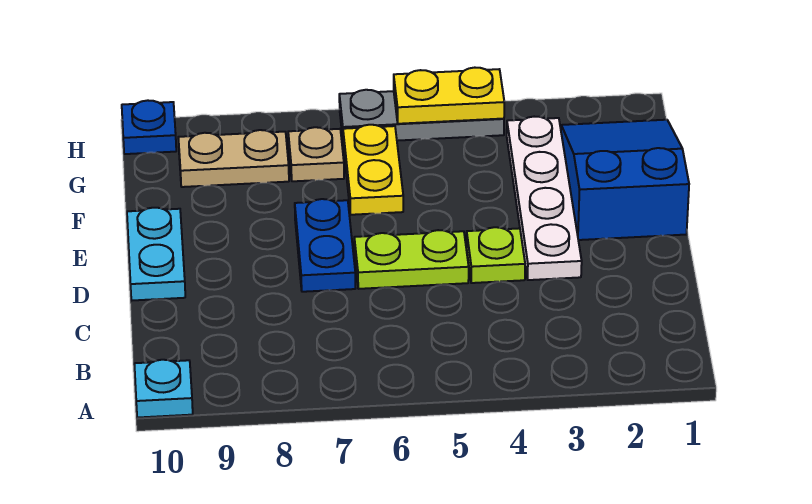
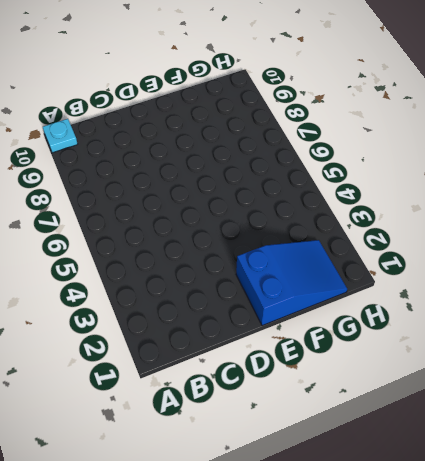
none -> white 1x4 plate [507,117,582,280]
none -> lime 1x1 plate [466,227,525,283]
none -> lime 1x2 plate [354,230,469,289]

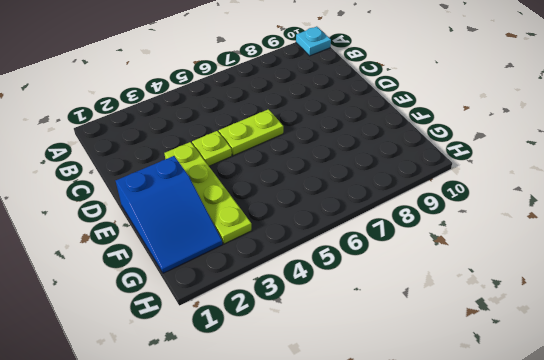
lime 1x4 plate [165,142,252,244] -> white 1x4 plate [507,117,582,280]
none -> blue 1x2 plate [295,199,356,292]
none -> cyan 1x2 plate [127,208,185,300]
none -> yellow 1x2 plate [343,125,403,215]

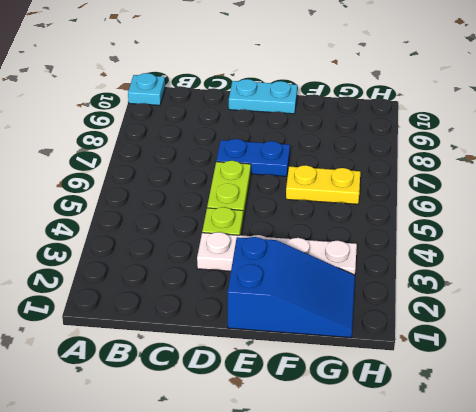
none -> tan 1x1 plate [288,127,344,181]
none -> tan 1x2 plate [178,130,289,187]
none -> grey 1x3 plate [339,90,504,141]

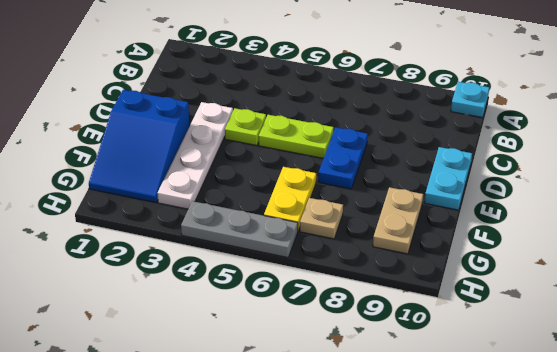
tan 1x2 plate [373,187,423,254] -> tan 1x2 plate turned to [178,130,289,187]
none -> blue 1x1 plate [122,100,176,154]
none -> yellow 1x2 plate [394,68,504,124]

